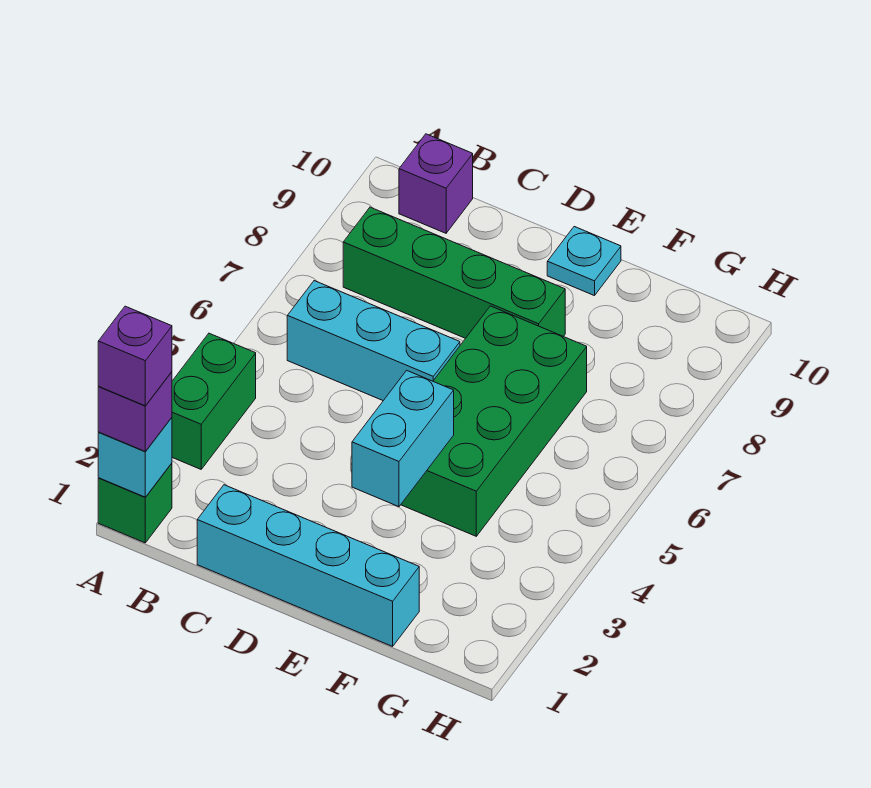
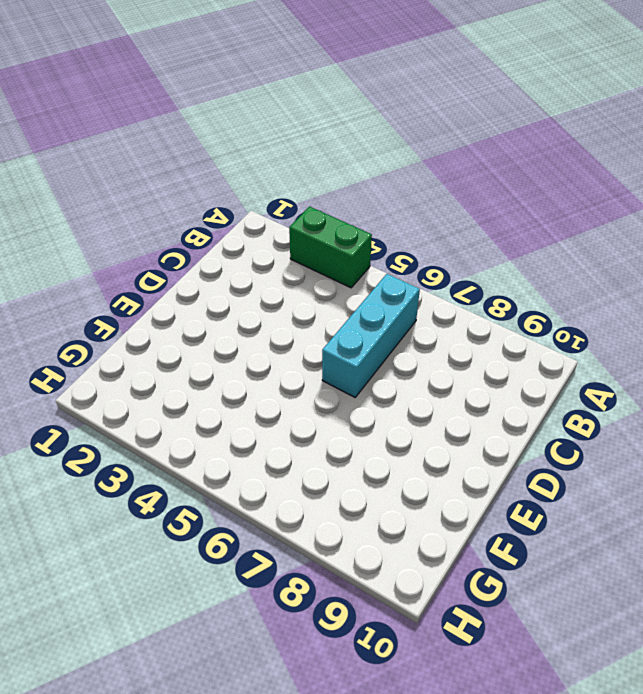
none -> green 1x1 brick [98,463,172,543]
none -> green 1x4 brick [343,207,565,338]
none -> purple 1x1 brick [399,134,473,233]

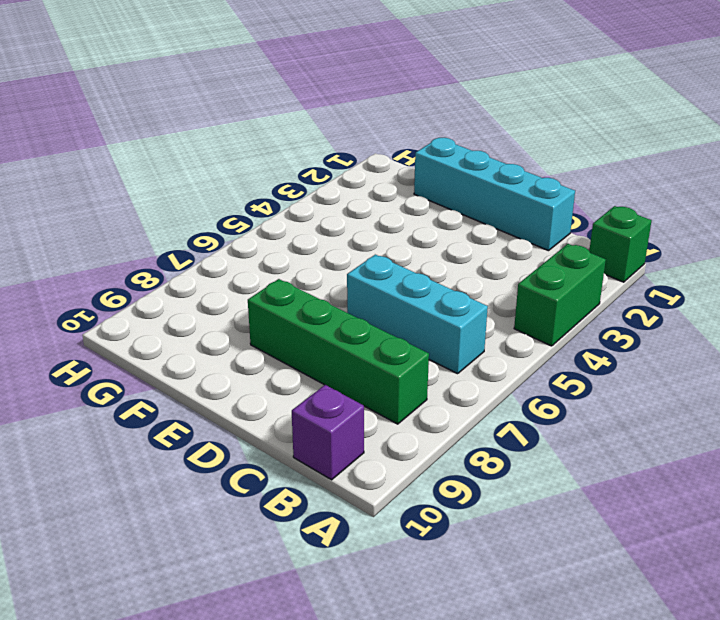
none -> green 2x4 brick [401,306,587,536]
none -> cyan 1x1 plate [547,227,621,296]
none -> cyan 1x1 brick [98,418,172,497]

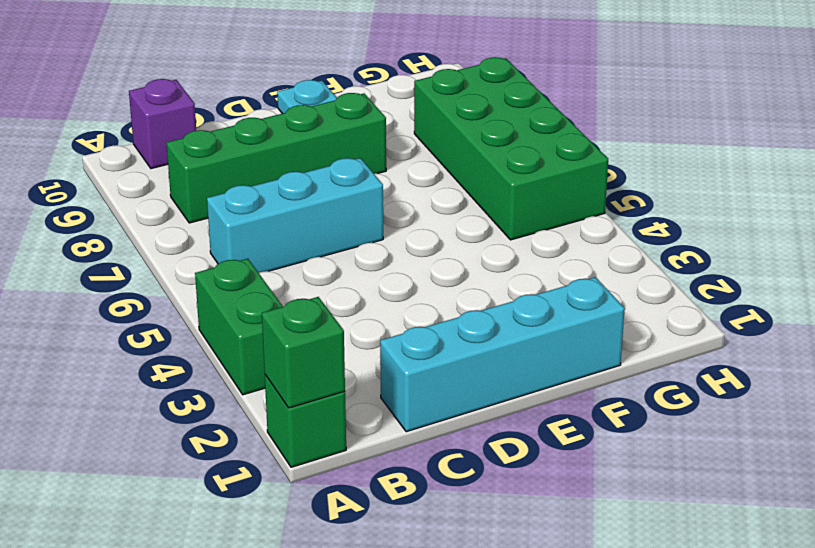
green 1x1 brick [262,297,345,408] -> cyan 1x1 brick [98,418,172,497]
green 2x4 brick [414,57,608,240] -> green 2x4 brick moved to [401,306,587,536]
none -> cyan 1x2 brick [352,370,454,507]
none -> purple 1x1 brick [98,372,172,452]
none -> purple 1x1 brick [98,306,172,406]

